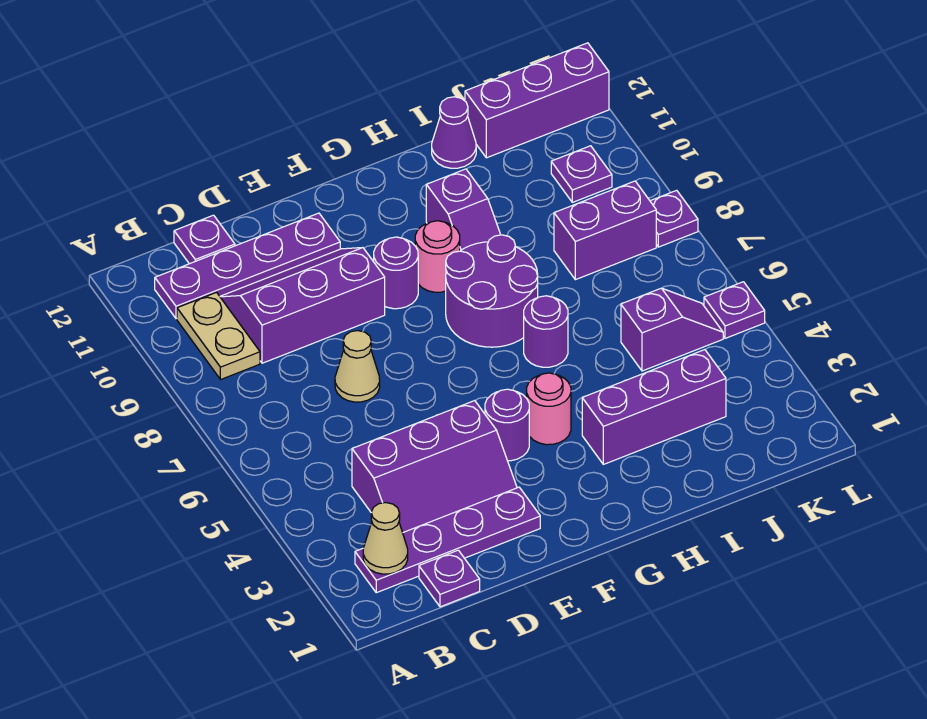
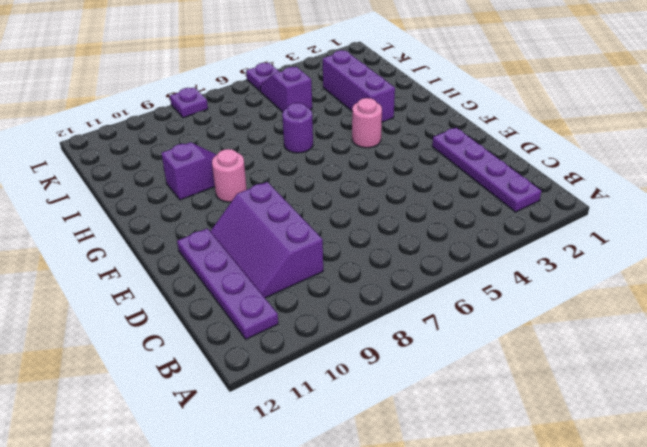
none -> tan 1x2 plate [177,293,260,380]
none -> purple 1x1 plate [419,550,480,607]
none -> purple 2x3 slope [352,401,517,533]

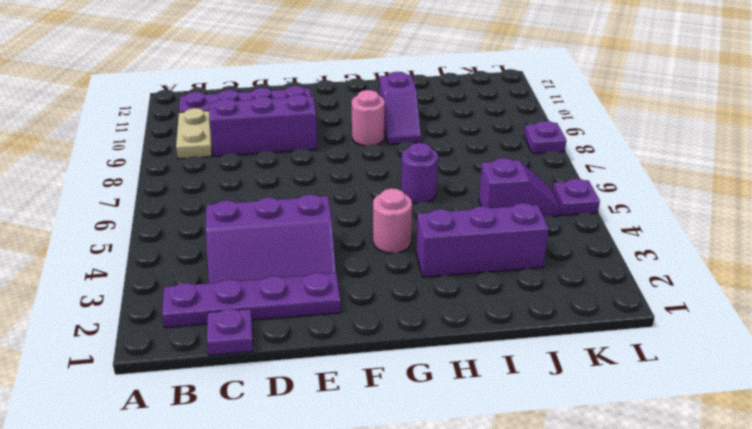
none -> purple 1x1 plate [174,215,235,264]
none -> tan 1x1 cone [335,331,380,402]
none -> purple 1x1 round brick [485,389,529,461]

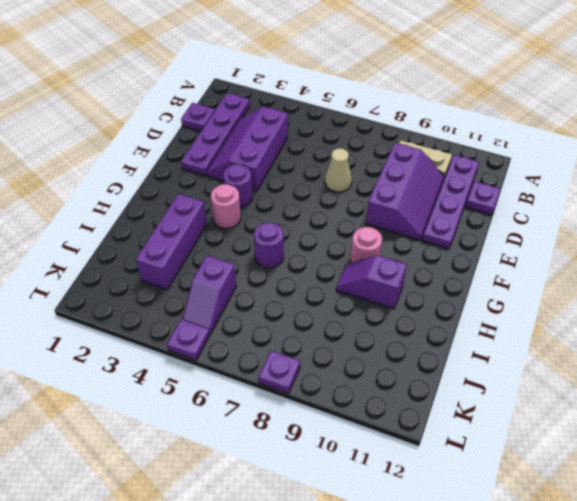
none -> purple 1x1 round brick [374,237,418,309]
none -> purple 2x2 round brick [446,235,538,347]
none -> purple 1x1 cone [432,97,476,168]

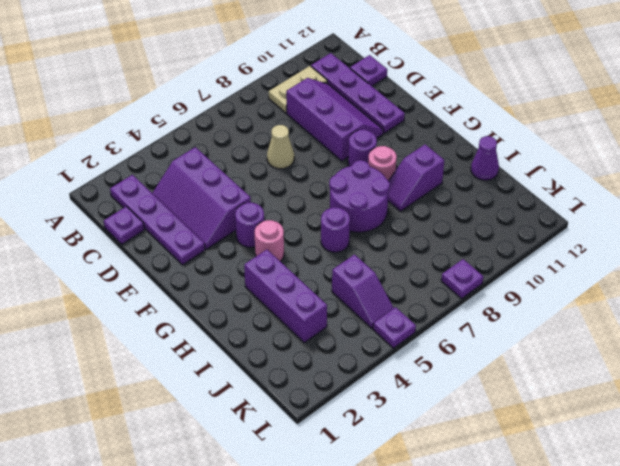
none -> purple 1x2 brick [554,181,656,280]
none -> purple 1x3 brick [465,43,609,158]
none -> purple 1x1 plate [551,146,612,202]

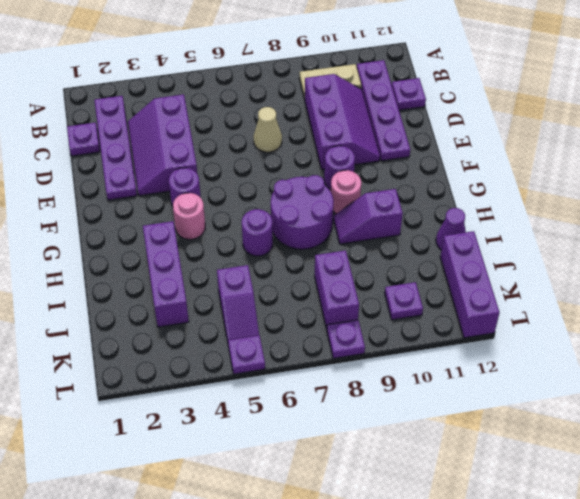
none -> tan 1x1 cone [363,503,408,574]

